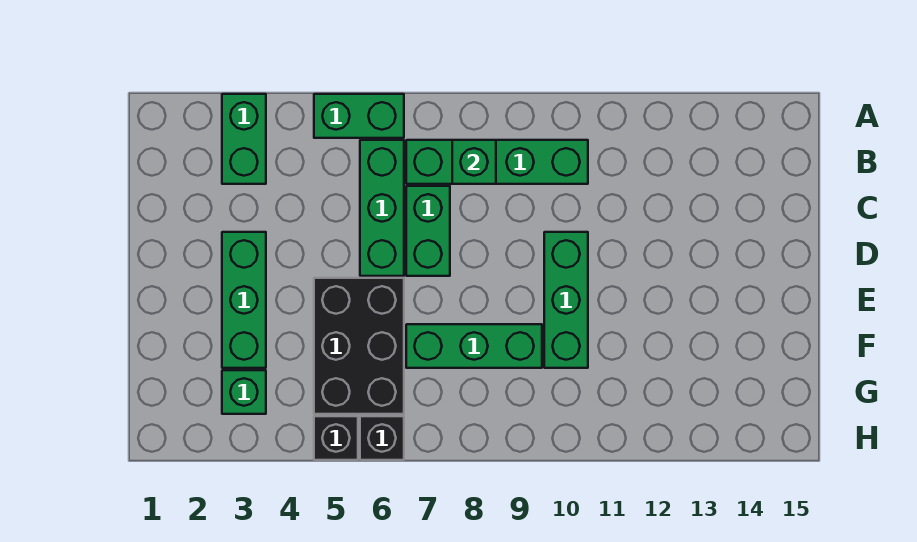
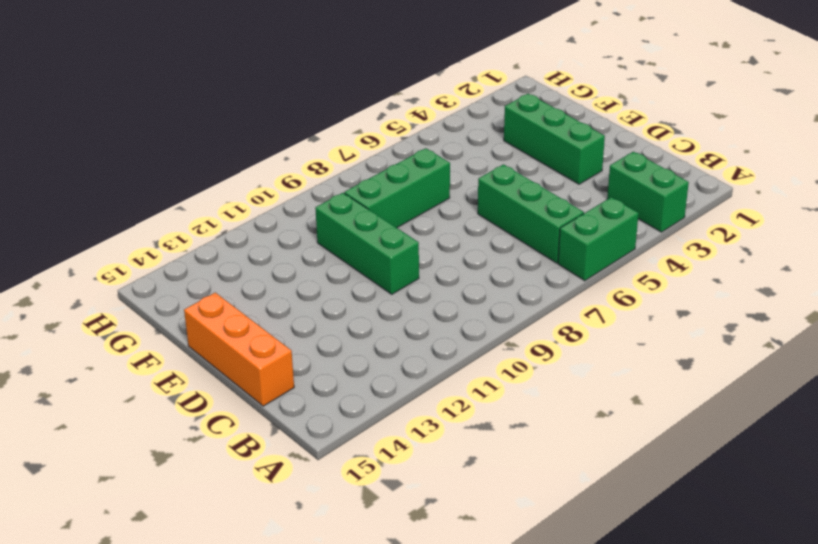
orange 1x3 brick [184,293,294,406] -> none
none -> green 1x4 brick [406,140,588,184]
none -> green 1x2 brick [406,186,450,276]
none -> black 2x3 brick [314,278,404,414]

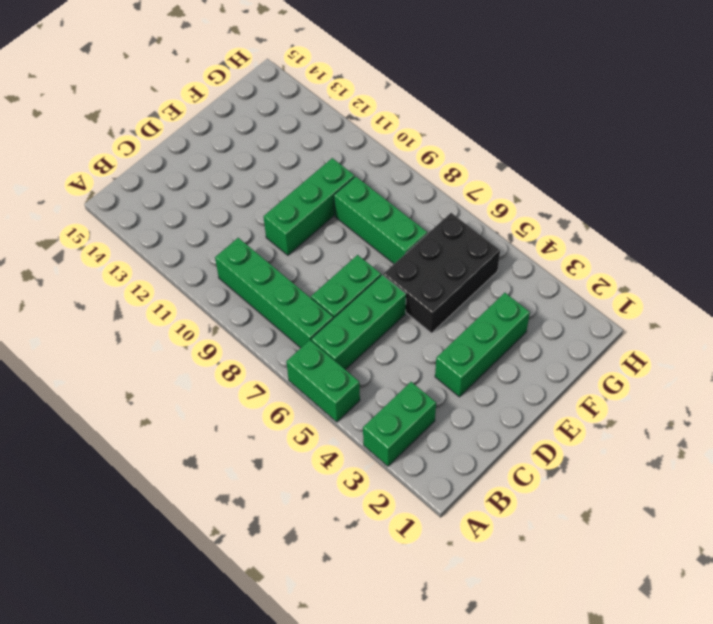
none -> green 1x1 brick [222,370,266,414]
none -> black 1x1 brick [314,416,358,460]
none -> black 1x1 brick [360,416,404,460]

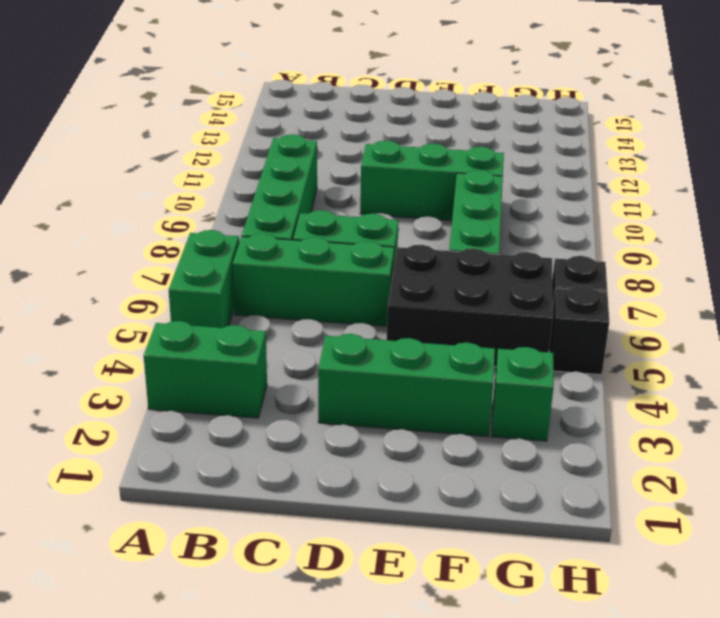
none -> green 1x1 brick [452,140,496,184]

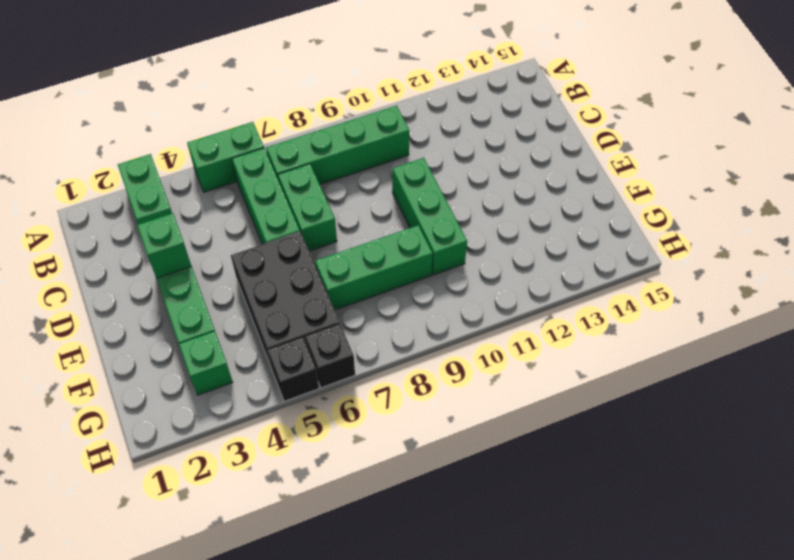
green 1x1 brick [137,213,191,278] -> green 1x1 brick moved to [452,140,496,184]

